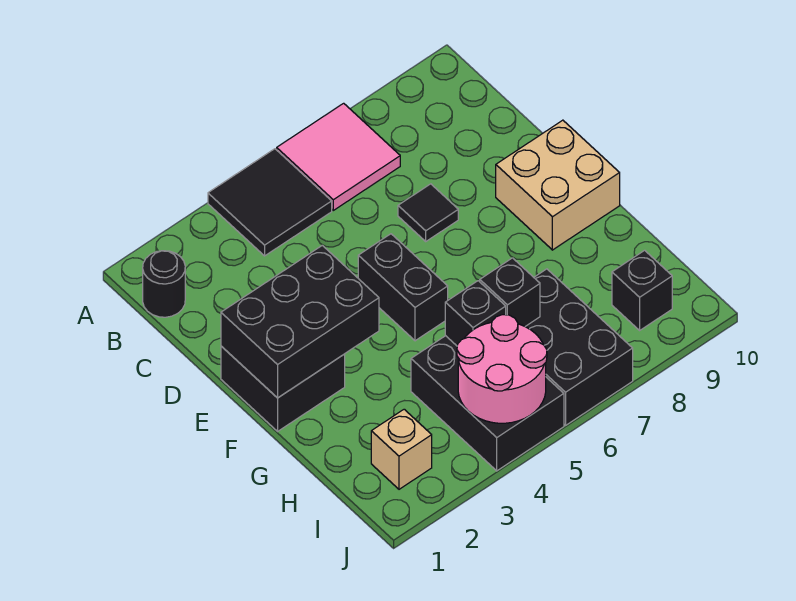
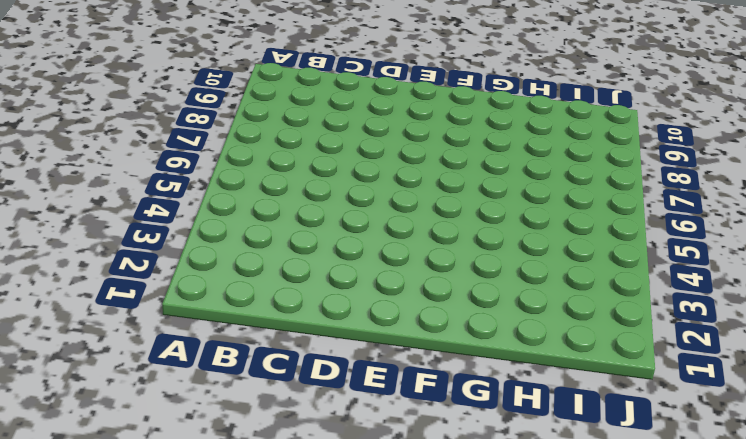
none -> black 2x2 tile [208,149,332,256]
none -> pink 2x2 tile [277,103,400,210]
none -> black 1x1 round brick [143,251,185,317]

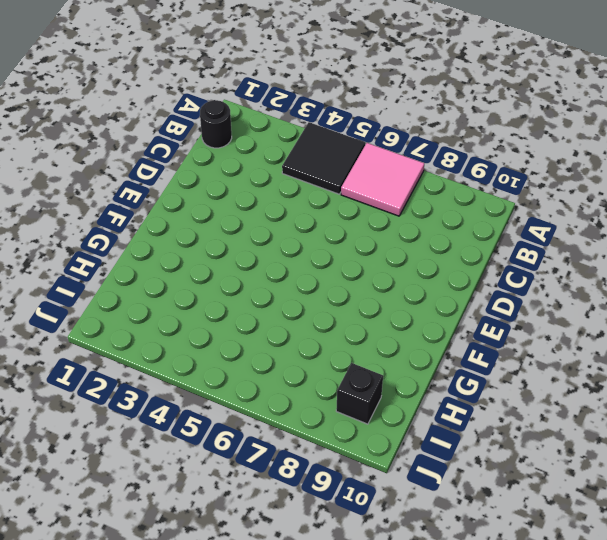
none -> black 1x1 tile [398,184,458,241]
none -> black 2x2 brick [221,346,345,431]
none -> black 1x2 brick [358,234,448,341]

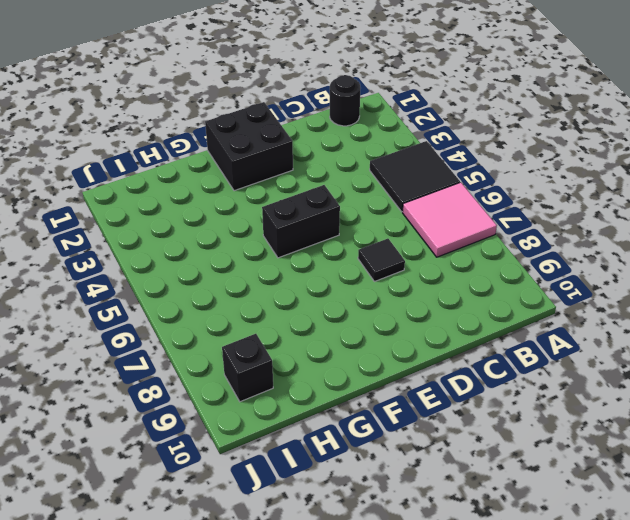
none -> tan 2x2 brick [496,120,620,250]
none -> black 2x3 brick [411,336,564,471]
none -> black 2x3 brick [526,269,633,425]

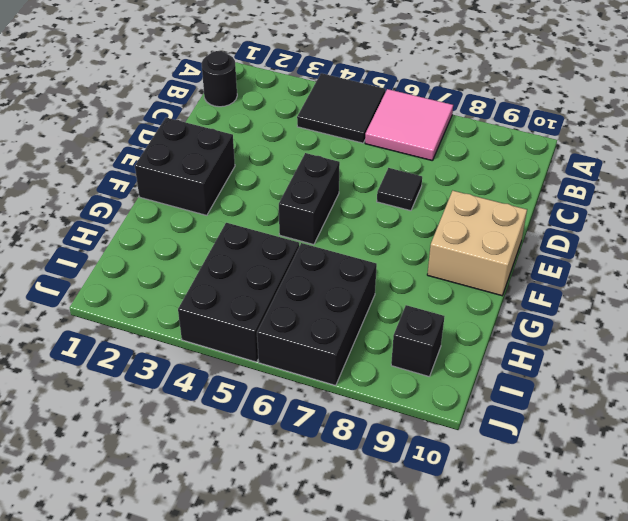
none -> tan 1x1 brick [371,409,432,489]
none -> black 2x3 brick [221,245,379,398]
none -> black 1x1 brick [445,281,506,346]

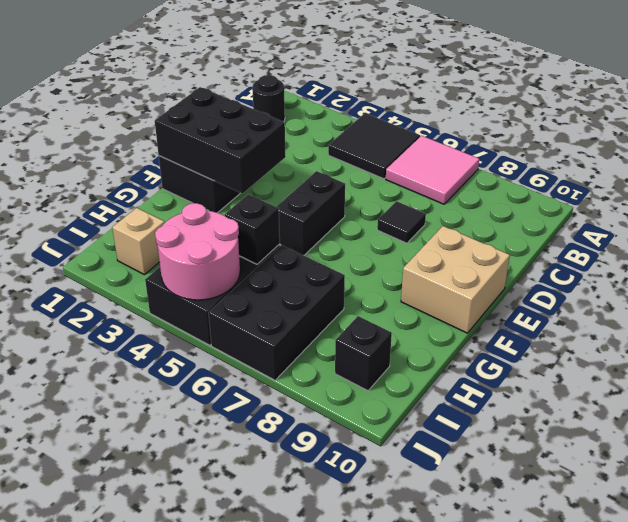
none -> black 1x1 brick [480,258,540,327]

